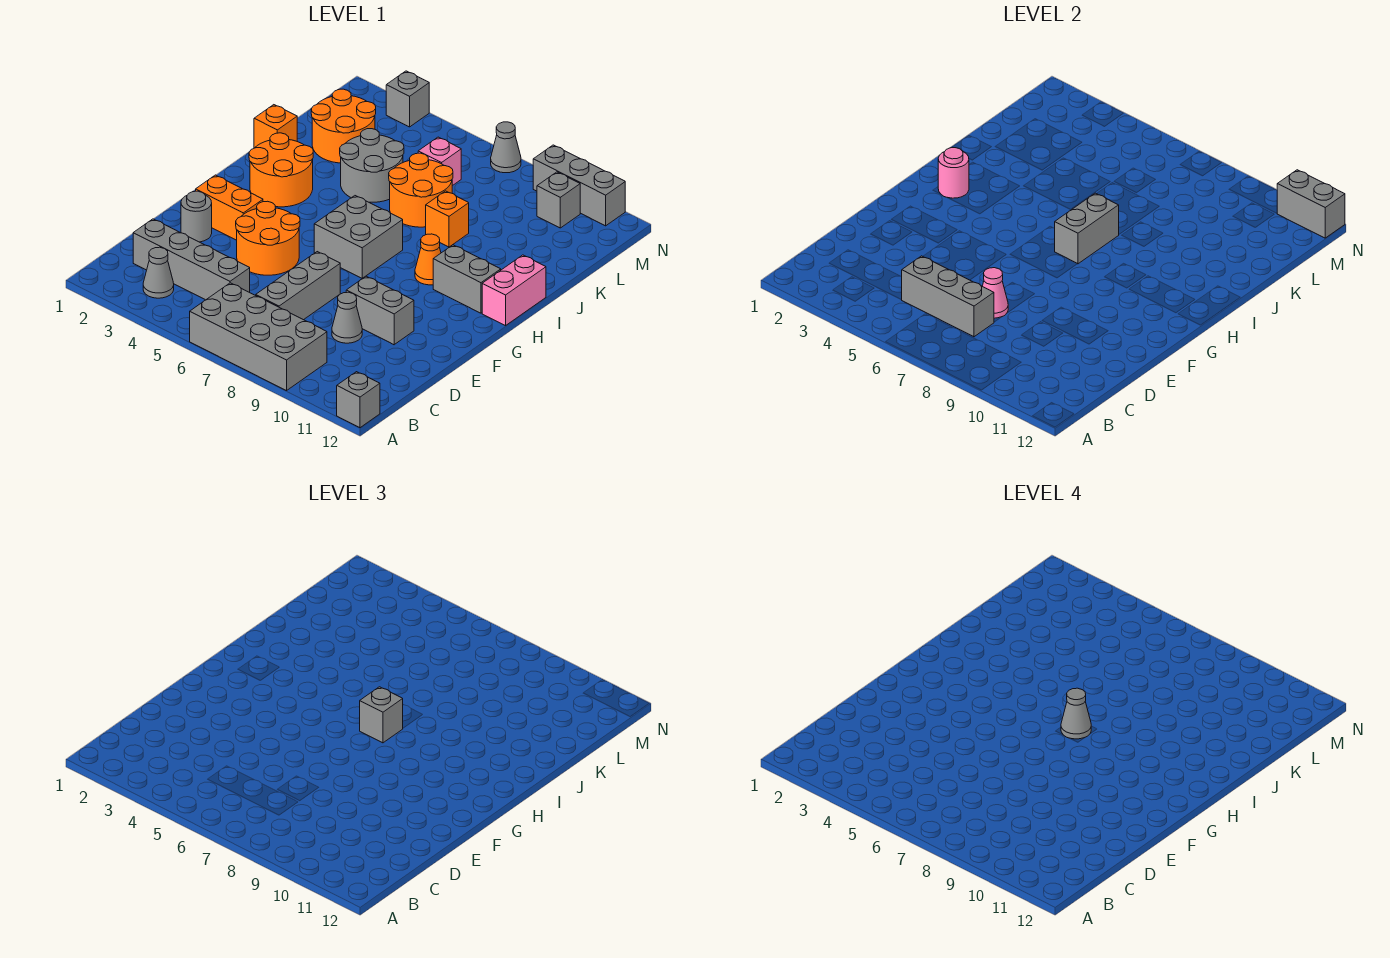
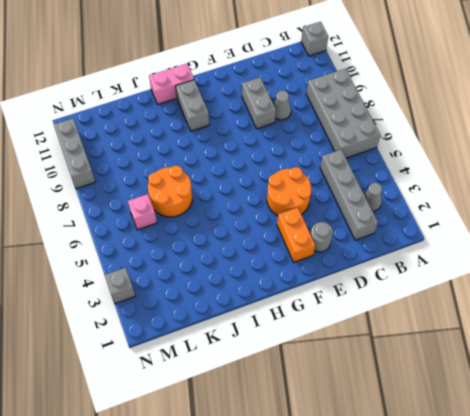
none -> grey 1x3 brick [256,252,340,320]
none -> grey 2x2 brick [314,196,403,278]
none -> orange 2x2 round brick [249,133,313,207]
none -> orange 1x1 cone [415,234,441,285]

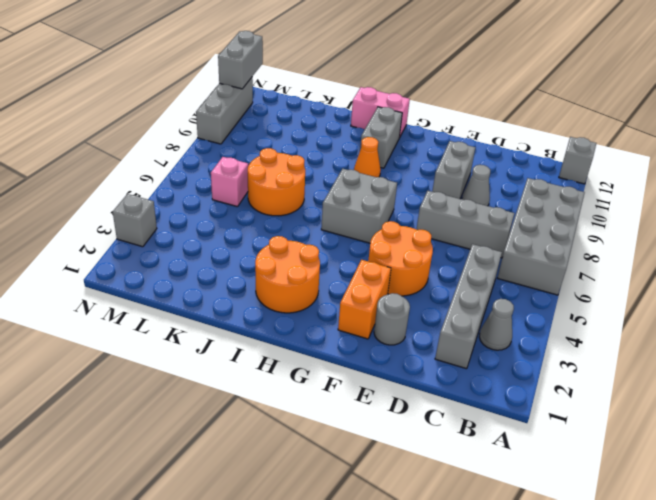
none -> orange 1x1 brick [254,105,297,148]
none -> grey 2x2 round brick [340,129,404,202]
none -> orange 1x1 brick [426,191,469,247]
none -> orange 2x2 round brick [311,89,376,163]

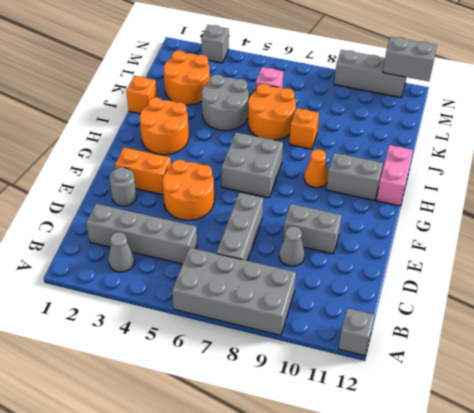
none -> grey 1x1 brick [537,172,580,228]
none -> grey 1x1 cone [491,122,521,173]
none -> grey 1x3 brick [902,256,994,337]
none -> pink 1x1 cone [982,268,1008,318]

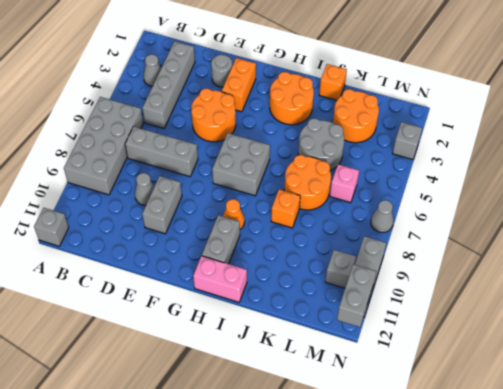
none -> grey 1x3 brick [902,256,994,337]
none -> pink 1x1 cone [982,268,1008,318]
none -> pink 1x1 round brick [938,148,969,198]
none -> grey 1x2 brick [1055,193,1119,264]

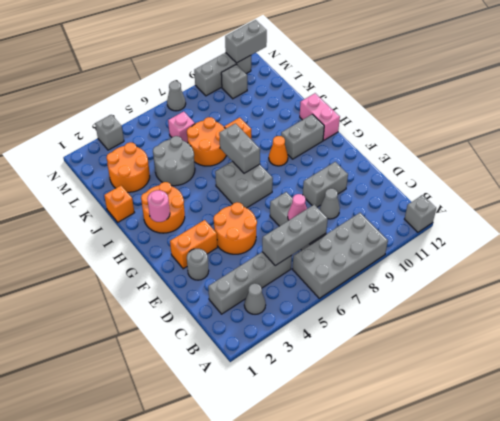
none -> grey 1x1 brick [360,687,403,743]
none -> grey 1x1 cone [1061,688,1091,739]

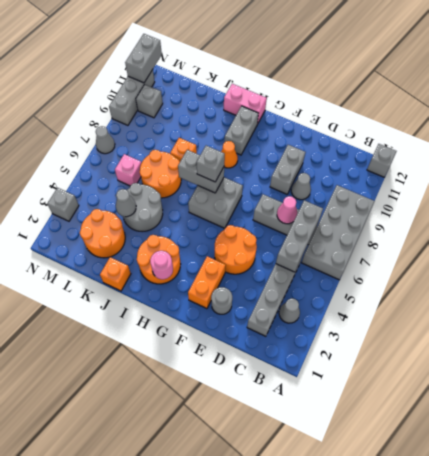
grey 1x1 cone [116,189,136,217] -> grey 1x1 cone moved to [1061,688,1091,739]

